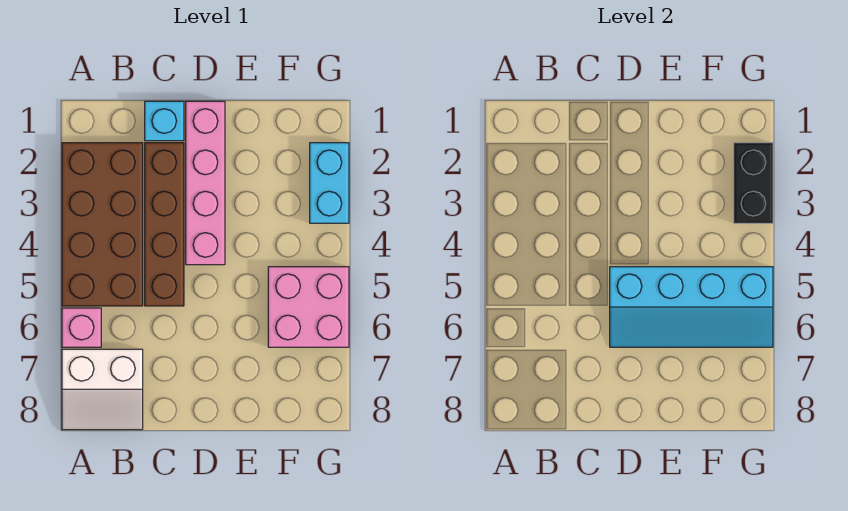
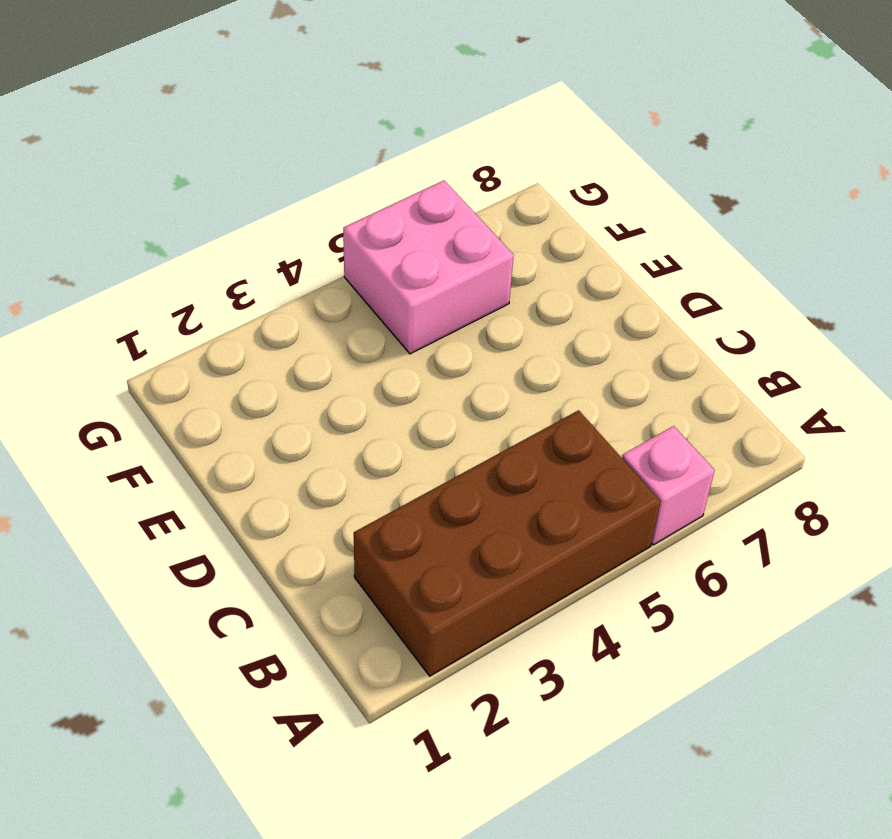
none -> white 2x2 slope [62,349,143,430]
none -> cyan 1x1 brick [145,101,184,141]

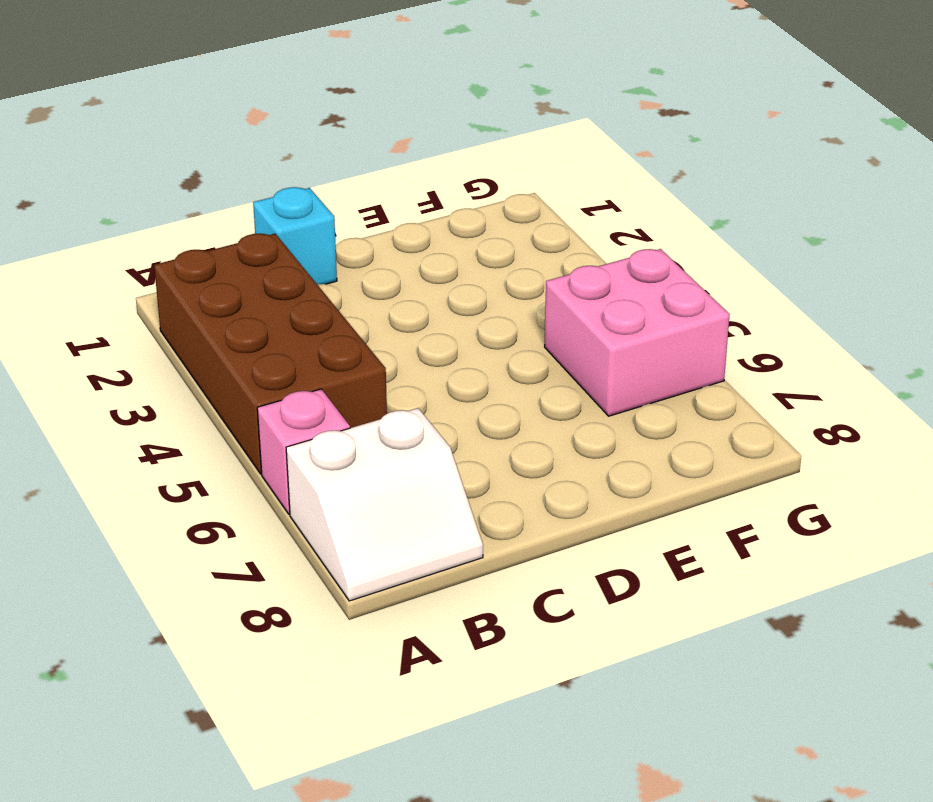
none -> brown 1x4 brick [145,143,184,306]
none -> pink 1x4 brick [186,101,225,265]

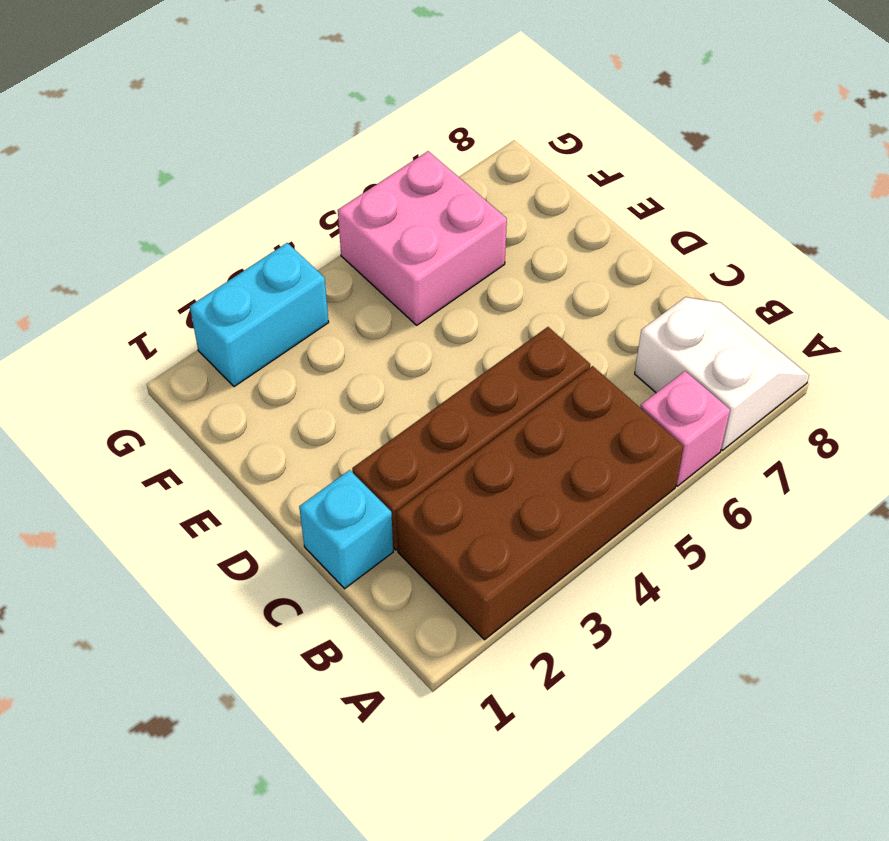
none -> pink 1x4 brick [186,101,225,265]
none -> cyan 2x4 slope [610,267,773,347]

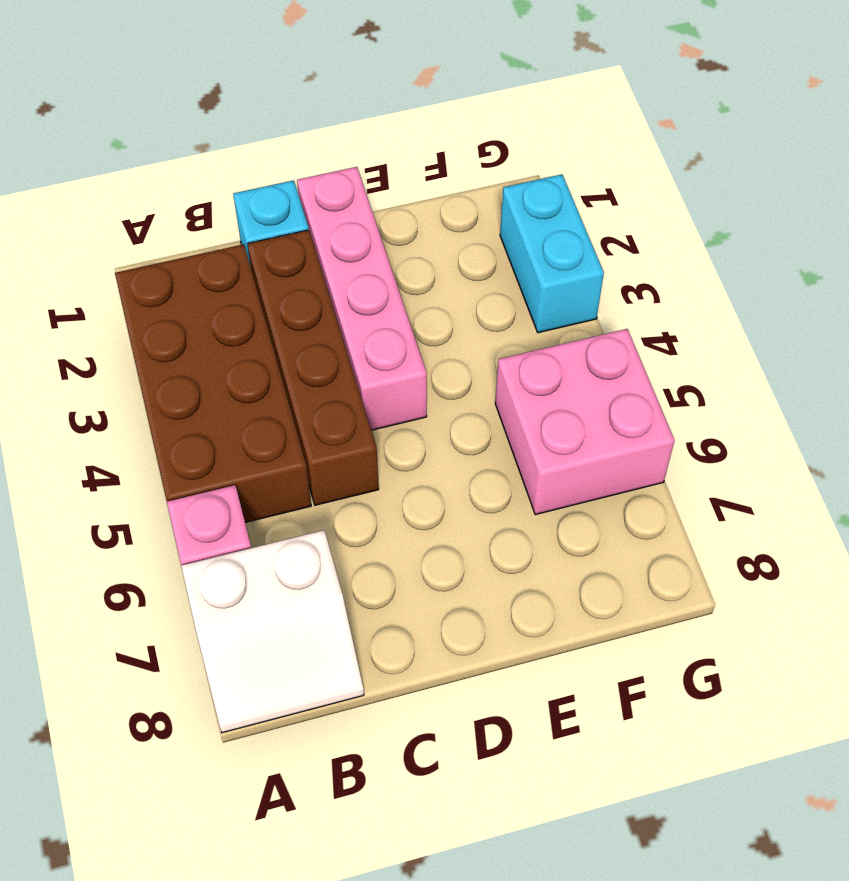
none -> cyan 2x4 slope [610,267,773,347]
none -> black 1x2 brick [734,143,773,223]

